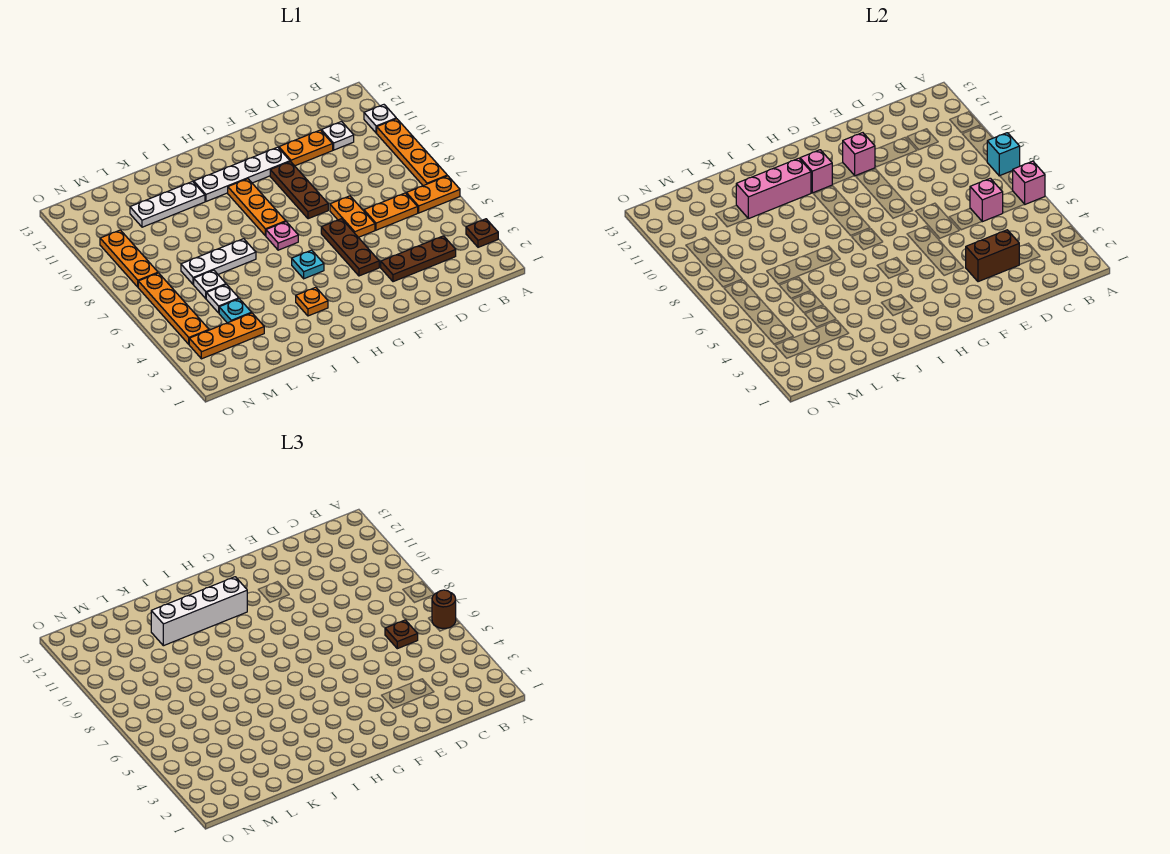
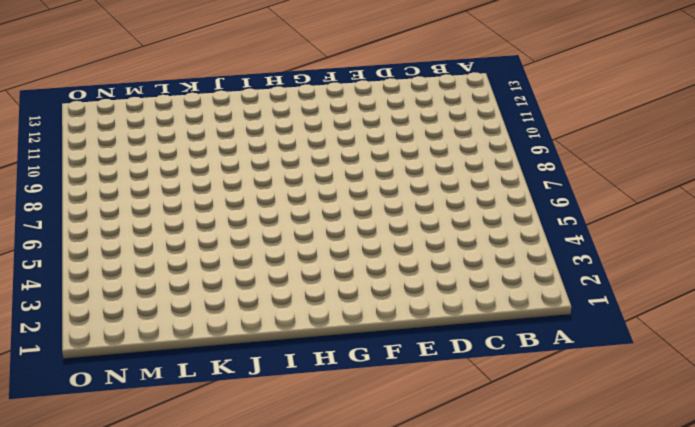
none -> brown 1x1 plate [466,219,498,247]
none -> orange 1x2 plate [406,176,460,213]
none -> orange 1x4 plate [377,119,447,186]
none -> white 1x1 plate [364,105,396,133]

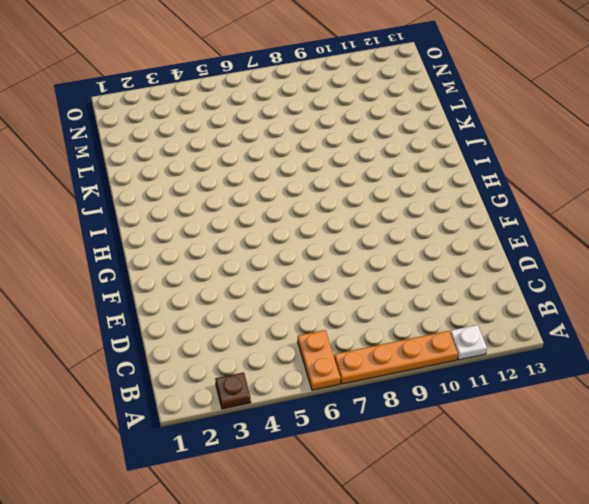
none -> brown 1x3 plate [381,236,456,282]
none -> orange 1x2 plate [364,193,418,230]
none -> white 1x1 plate [321,122,354,150]
none -> orange 1x2 plate [279,130,333,166]

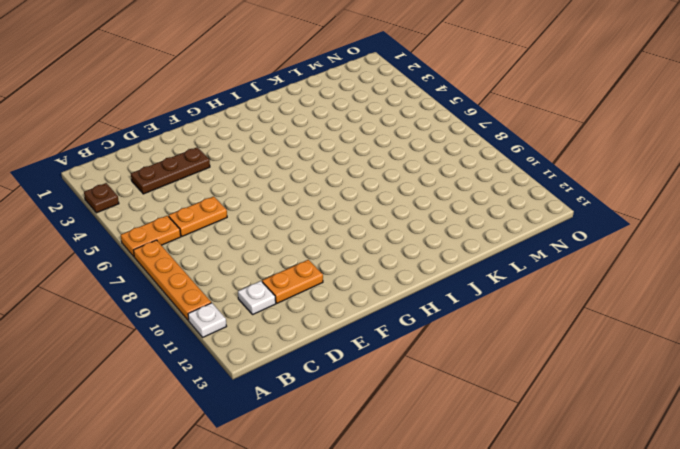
none -> orange 1x2 plate [330,196,375,237]
none -> brown 1x3 plate [321,219,379,276]
none -> brown 1x3 plate [270,162,328,219]
none -> white 1x4 plate [194,147,290,201]

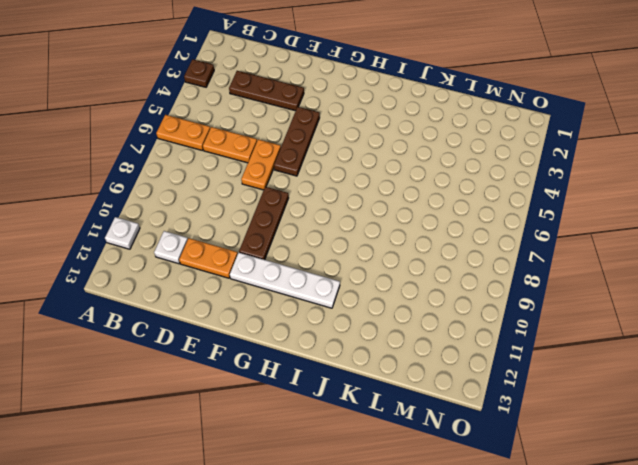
none -> orange 1x4 plate [377,119,447,186]
none -> cyan 1x1 plate [292,250,324,279]
none -> pink 1x1 plate [266,222,298,250]
none -> orange 1x3 plate [228,179,286,236]

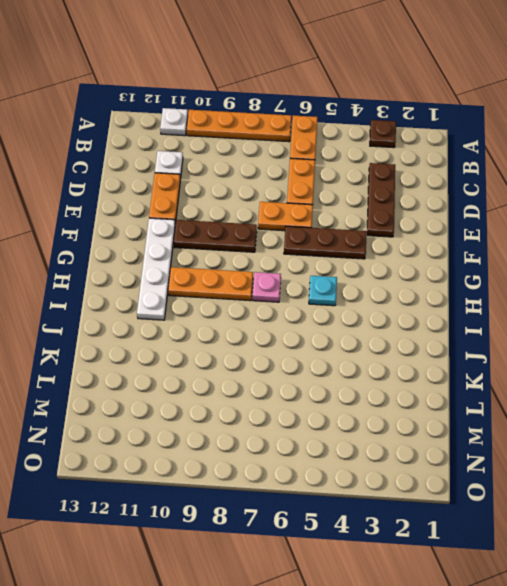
none -> orange 1x1 plate [296,287,328,316]
none -> white 1x3 plate [181,239,256,284]
none -> white 1x3 plate [130,181,205,227]
none -> orange 1x3 plate [189,313,264,359]

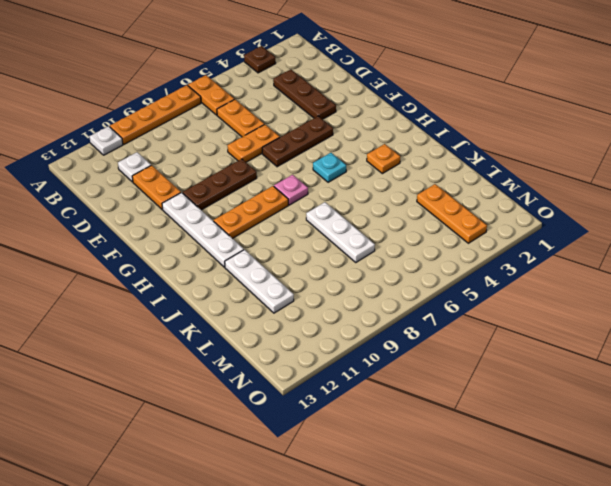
none -> cyan 1x1 plate [219,299,252,323]
none -> white 1x1 plate [206,285,239,313]
none -> white 1x1 plate [194,270,226,299]
none -> orange 1x4 plate [138,273,209,344]

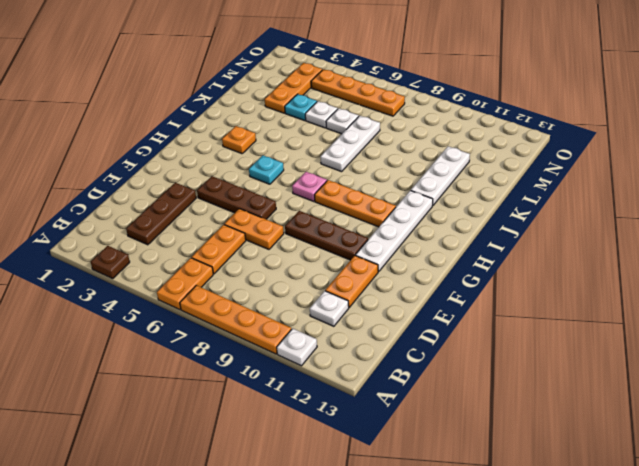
none -> orange 1x3 plate [100,230,158,287]
none -> pink 1x1 brick [1013,161,1045,204]
none -> cyan 1x1 brick [987,133,1020,176]
none -> pink 1x1 brick [970,178,1003,222]

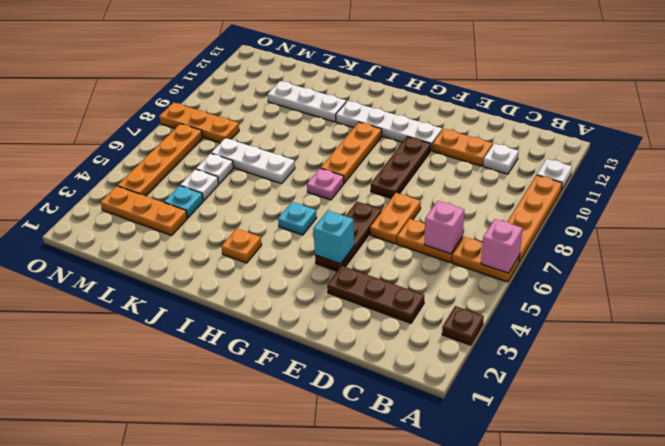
cyan 1x1 brick [313,210,354,264] -> cyan 1x1 brick moved to [987,133,1020,176]
orange 1x3 plate [159,102,239,143] -> orange 1x3 plate turned to [100,230,158,287]
none -> brown 1x2 brick [966,230,1019,282]
none -> pink 1x1 brick [843,133,875,176]
none -> pink 1x1 brick [800,150,833,193]
none -> pink 1x3 brick [736,158,811,219]

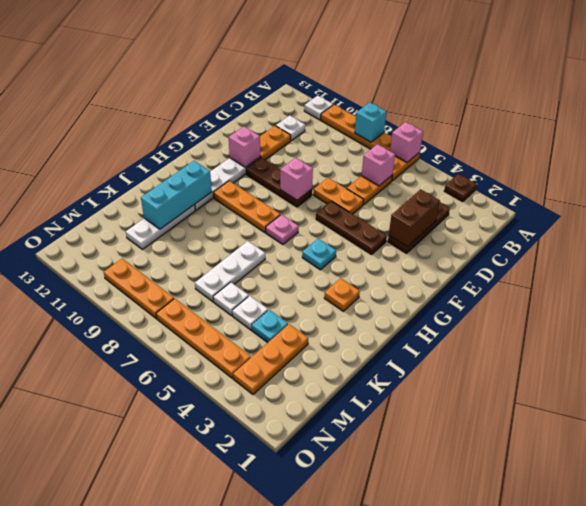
pink 1x1 brick [280,158,313,200] -> pink 1x1 brick moved to [800,150,833,193]
cyan 1x3 brick [141,161,212,229] -> pink 1x3 brick [736,158,811,219]
none -> brown 1x1 round brick [432,590,456,628]
none -> brown 1x1 plate [385,620,418,649]
none -> white 1x4 brick [151,577,247,646]

